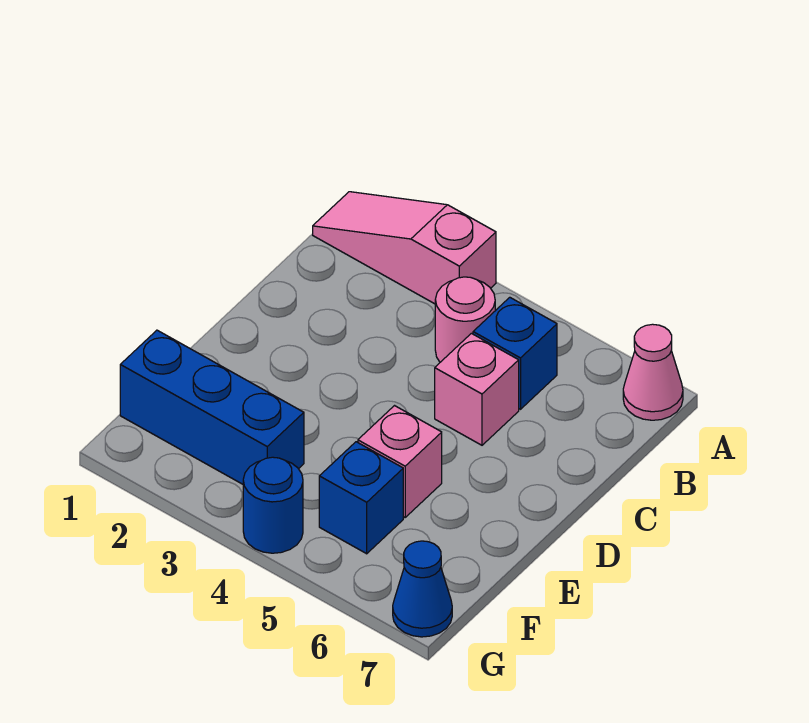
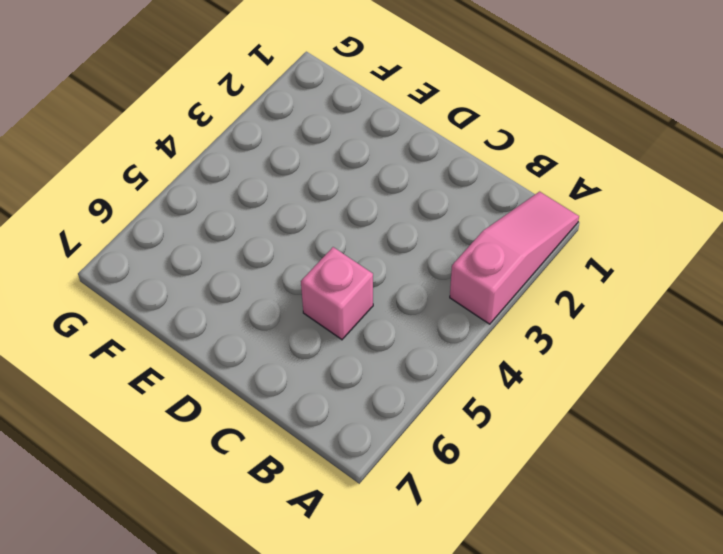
none -> pink 1x1 cone [623,324,683,420]
none -> pink 1x1 round brick [435,277,495,362]

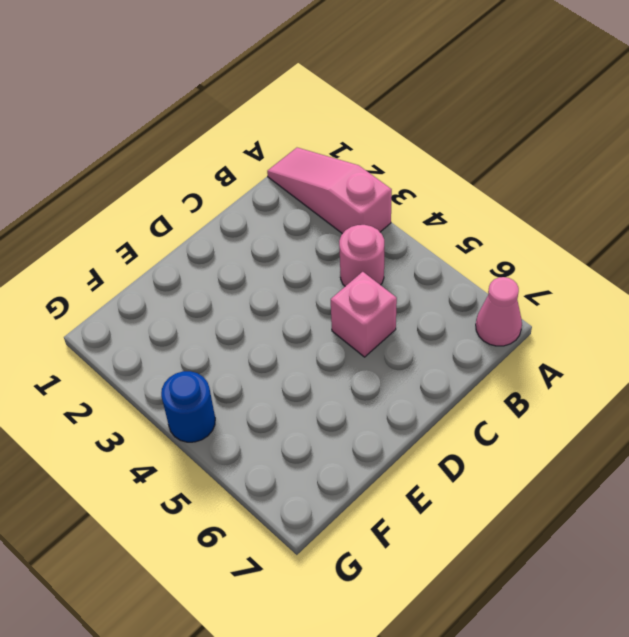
none -> blue 1x1 brick [473,297,557,409]
none -> pink 1x1 brick [358,406,442,517]

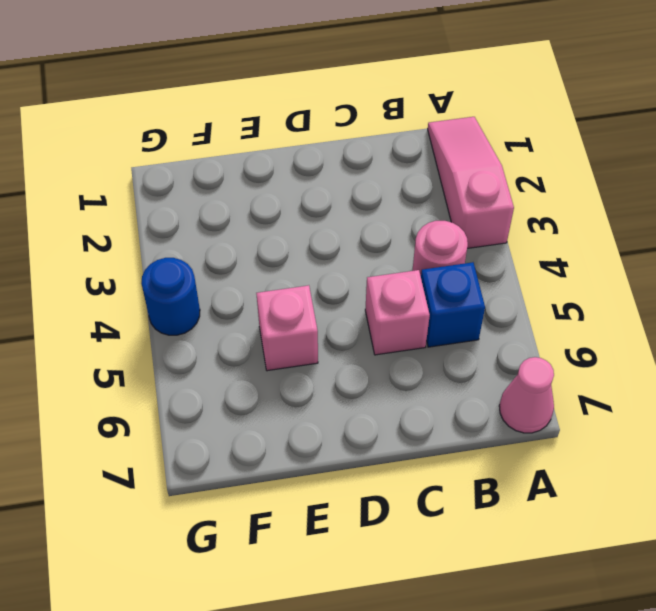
none -> blue 1x3 brick [120,330,304,484]
none -> blue 1x1 brick [319,442,403,554]

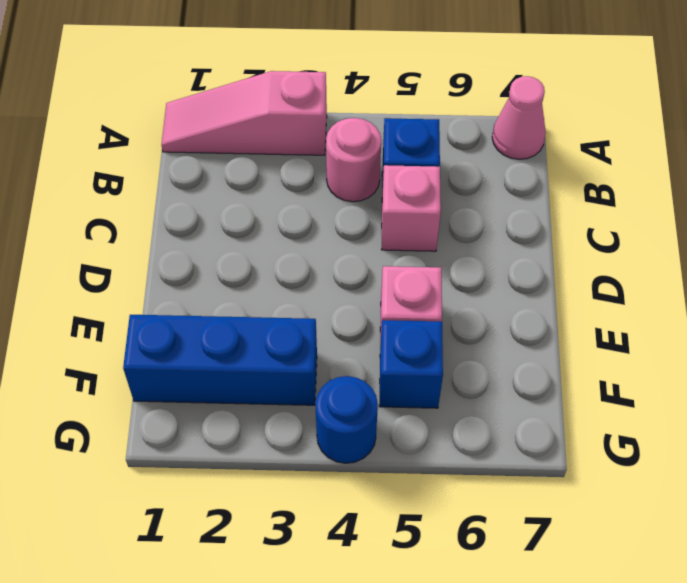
none -> blue 1x1 cone [393,541,452,637]

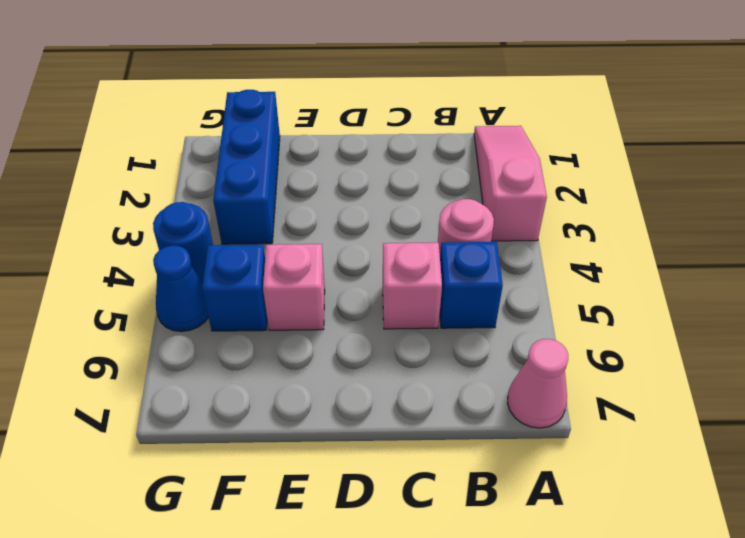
blue 1x1 cone [153,246,208,332] -> blue 1x1 cone moved to [393,541,452,637]

